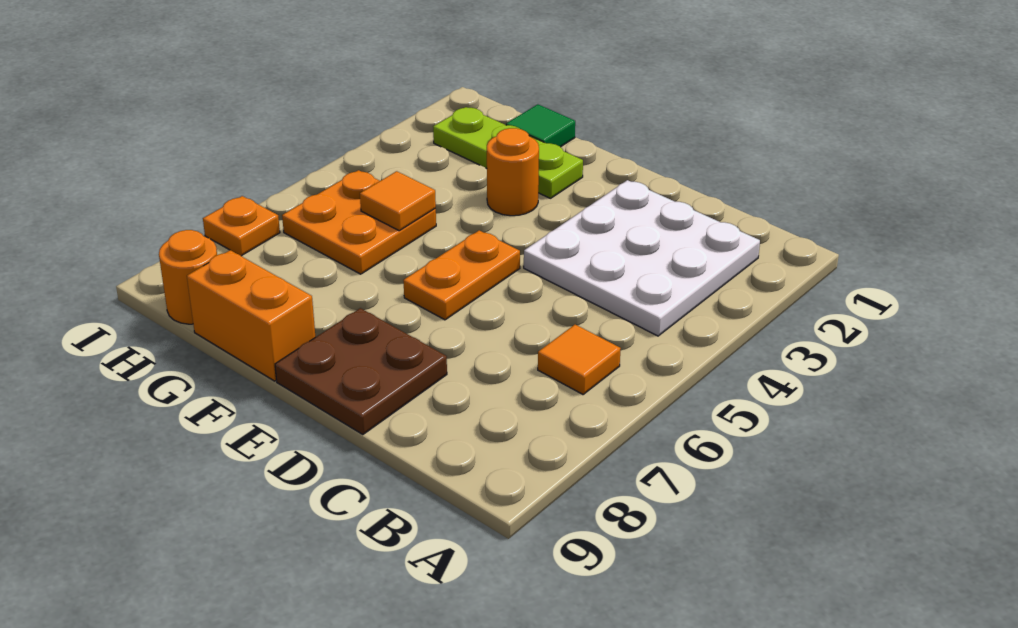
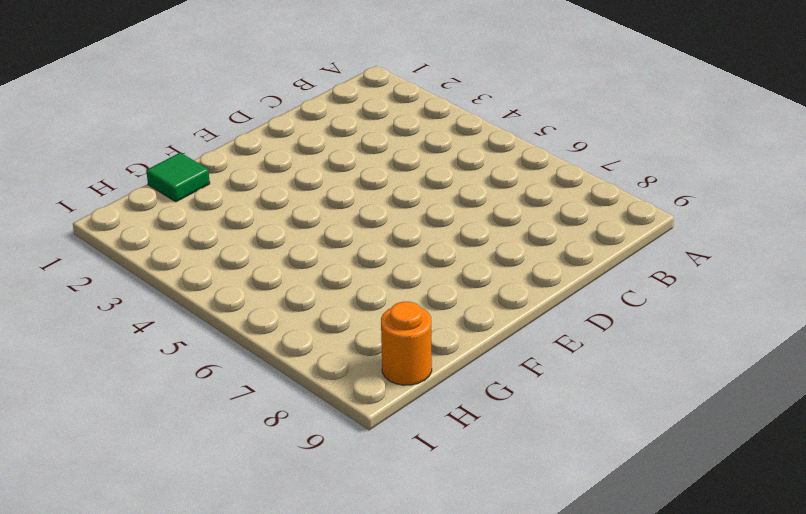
none -> white 3x3 plate [524,180,760,336]
none -> orange 1x1 tile [538,325,621,394]
none -> brown 2x2 plate [275,308,447,435]

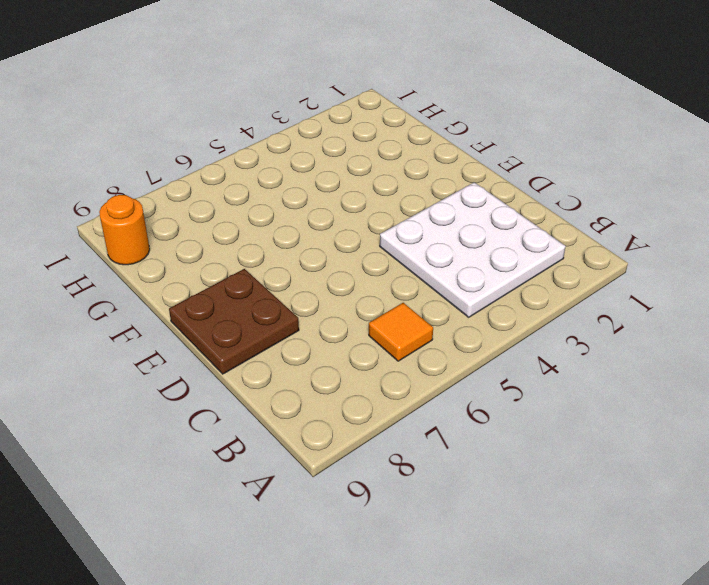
none -> orange 1x2 plate [403,230,520,320]
none -> lime 1x3 plate [433,107,583,198]
none -> orange 1x1 round brick [487,128,539,216]

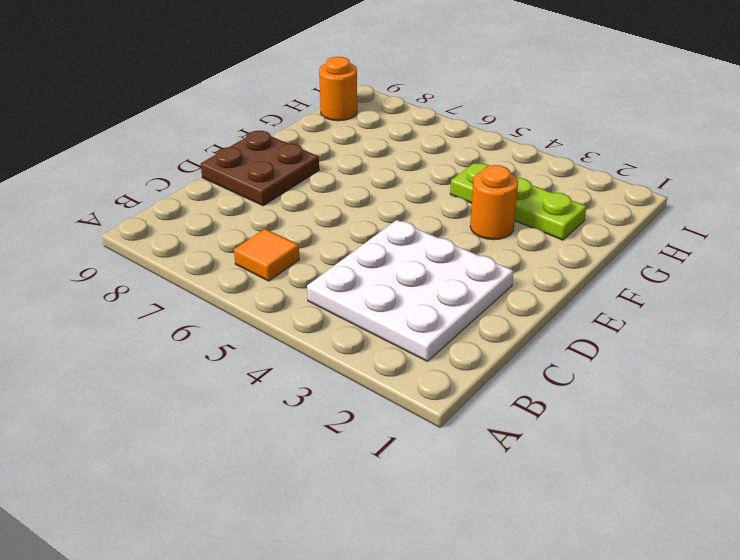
lime 1x3 plate [450,163,587,240] -> lime 1x3 plate turned to [433,107,583,198]
none -> orange 1x2 plate [403,230,520,320]
none -> orange 1x2 brick [187,250,315,381]
none -> green 1x1 tile [506,104,575,147]

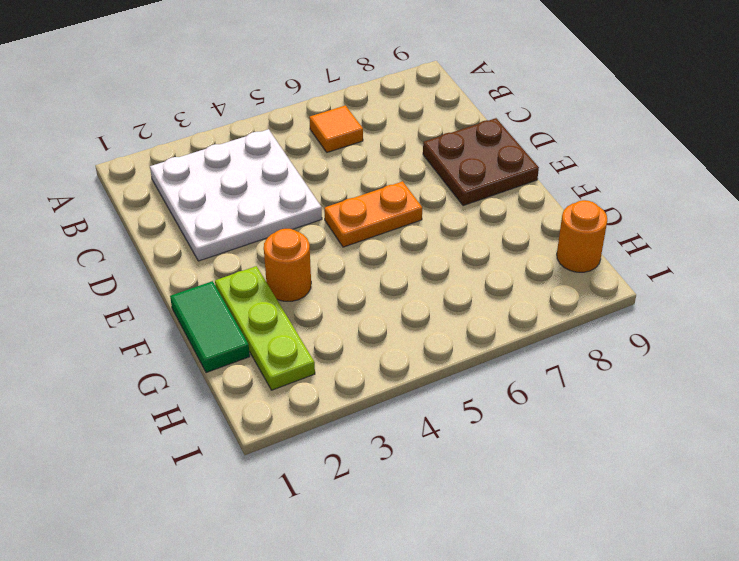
green 1x2 tile [170,281,250,373] -> green 1x1 tile [506,104,575,147]
none -> orange 1x2 brick [187,250,315,381]
none -> orange 2x2 plate [282,170,436,274]
none -> orange 1x1 plate [203,196,280,256]

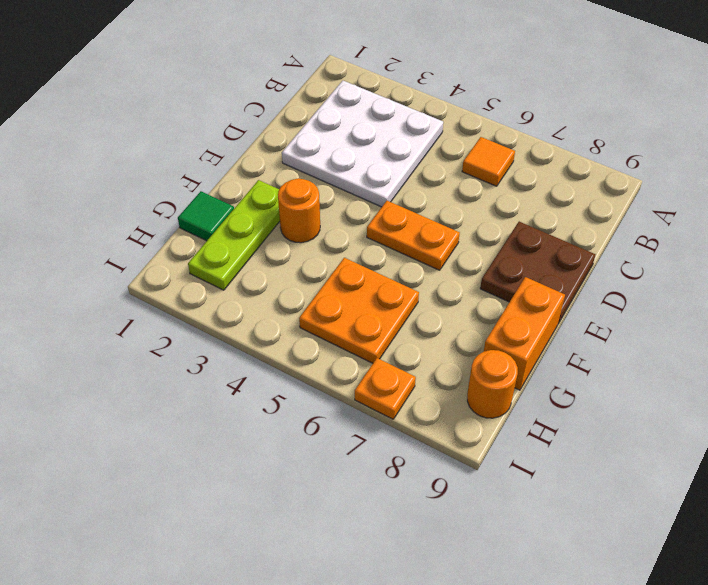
none -> orange 1x1 tile [360,171,436,231]

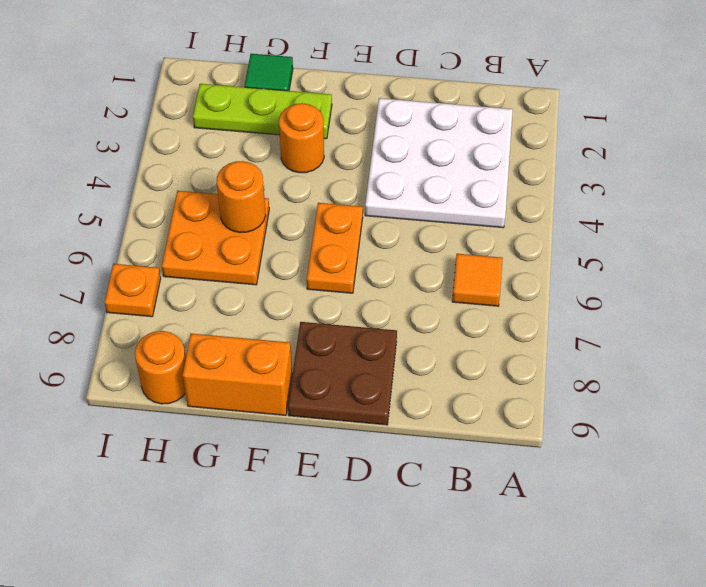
orange 1x1 round brick [217,161,266,233] -> orange 1x1 tile [360,171,436,231]

